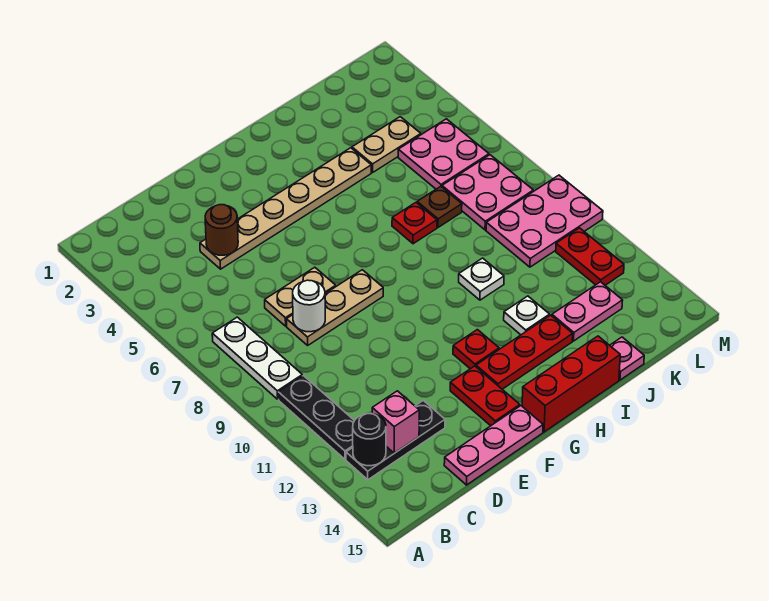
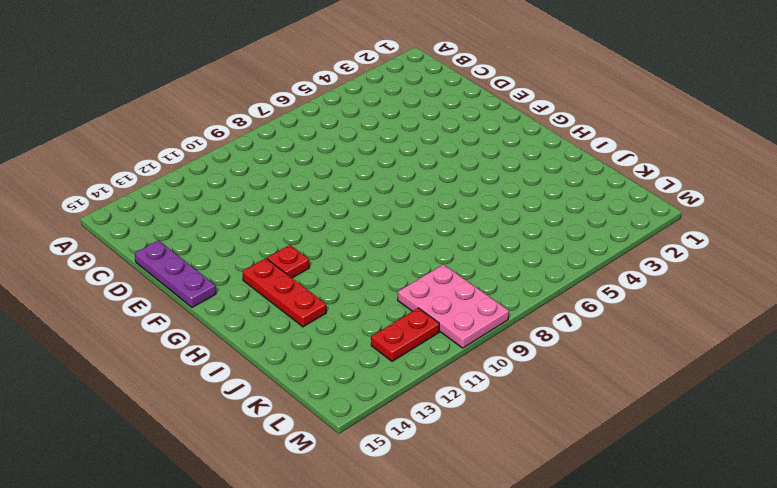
purple 1x3 plate [135,240,216,307] -> pink 1x3 plate [444,406,543,485]
none -> white 1x3 plate [212,317,302,399]
none -> black 1x3 plate [278,376,354,459]
none -> black 1x3 plate [346,400,445,480]

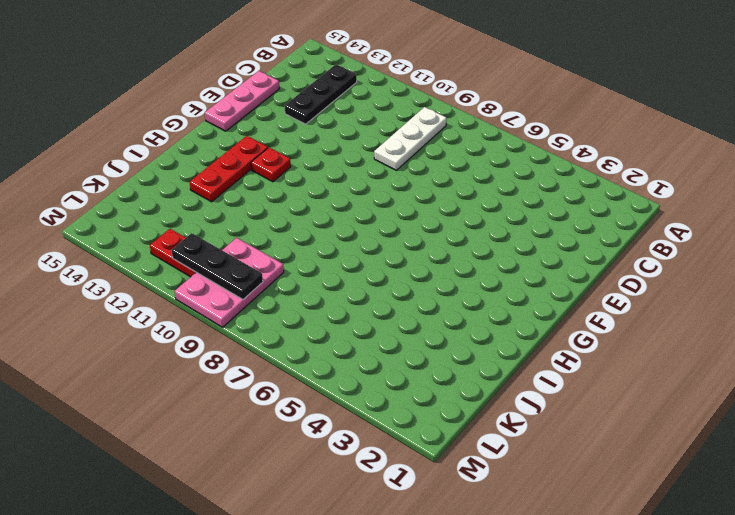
white 1x3 plate [374,107,447,170] -> white 1x3 plate turned to [212,317,302,399]
black 1x3 plate [172,233,263,299] -> black 1x3 plate moved to [278,376,354,459]
none -> tan 1x6 plate [200,148,371,269]
none -> tan 1x2 plate [265,267,336,326]
none -> tan 1x3 plate [287,270,383,345]

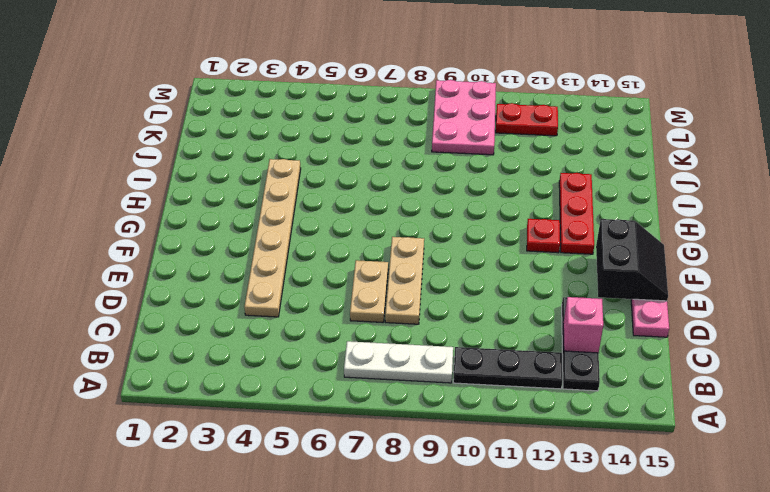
black 2x2 slope [596,219,668,301] -> none
none -> red 1x2 plate [450,366,520,426]
none -> red 1x3 brick [522,336,620,432]
none -> red 1x1 plate [392,203,437,244]

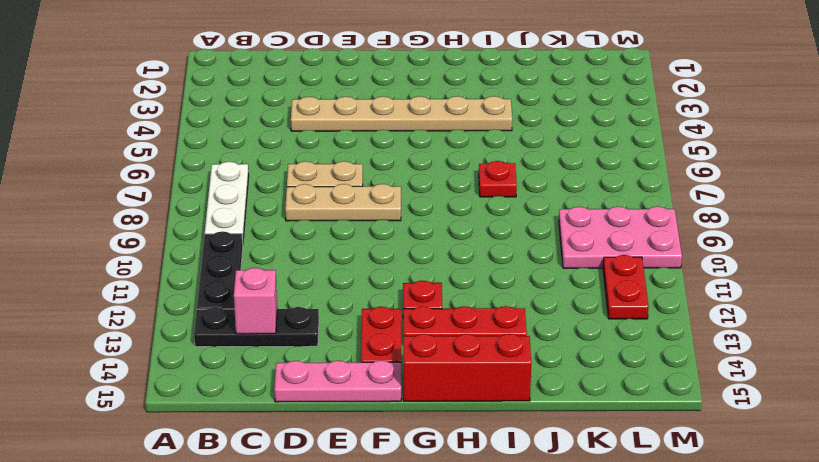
none -> white 1x1 plate [459,258,504,300]
none -> white 1x1 plate [504,296,550,335]
none -> tan 1x2 plate [352,117,421,172]

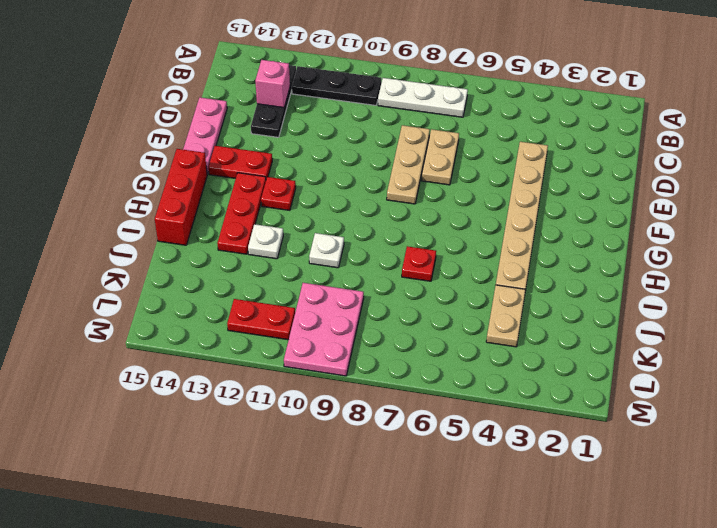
none -> brown 1x1 plate [417,186,462,227]
none -> pink 1x2 plate [552,282,623,341]
none -> pink 1x1 plate [610,337,644,380]

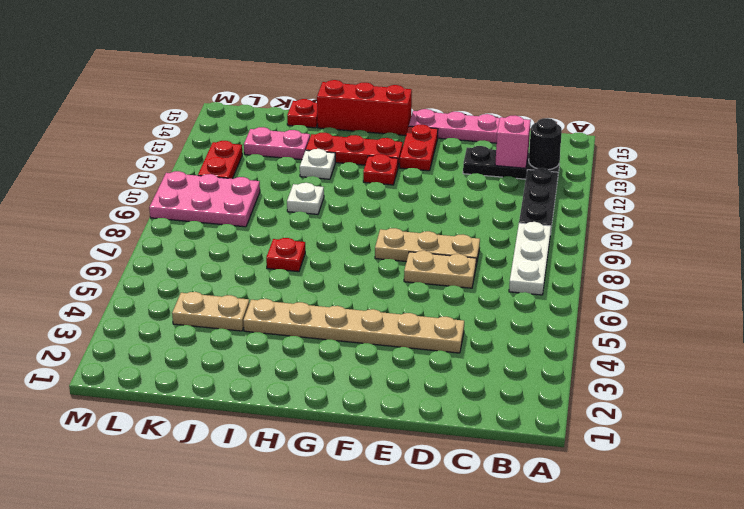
red 1x1 plate [287,99,318,128] -> pink 1x1 plate [610,337,644,380]
none -> brown 1x1 plate [417,186,462,227]
none -> pink 2x2 plate [398,119,489,189]
none -> pink 2x2 plate [442,155,533,230]

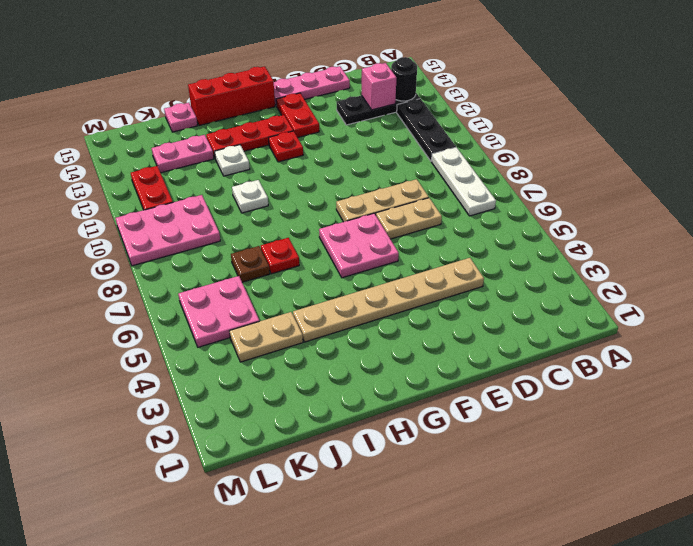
pink 2x2 plate [319,213,399,278] -> pink 2x2 plate moved to [442,155,533,230]
none -> brown 1x1 round brick [205,205,238,255]
none -> white 1x1 round brick [293,280,325,332]

